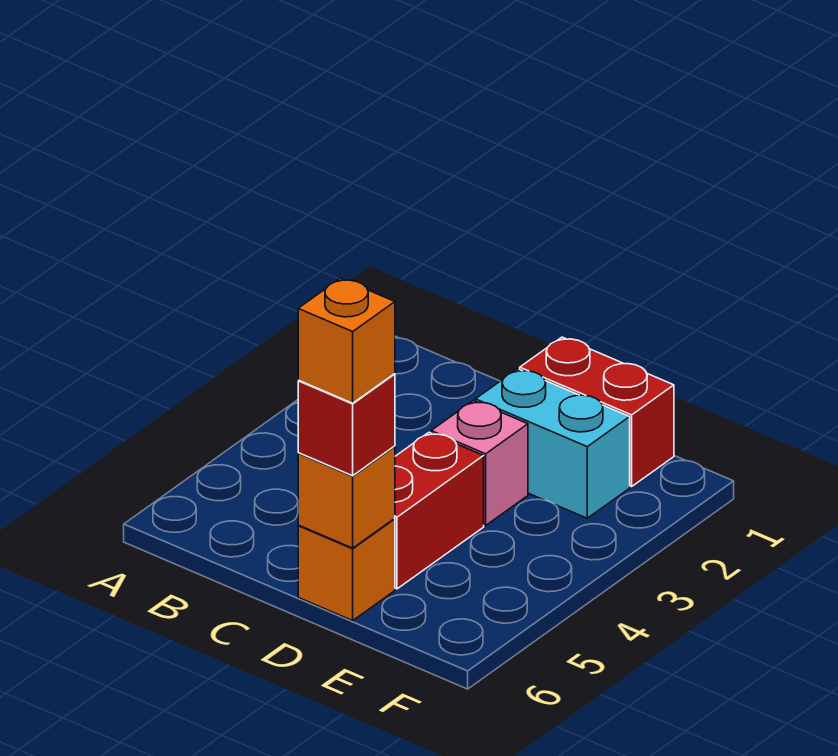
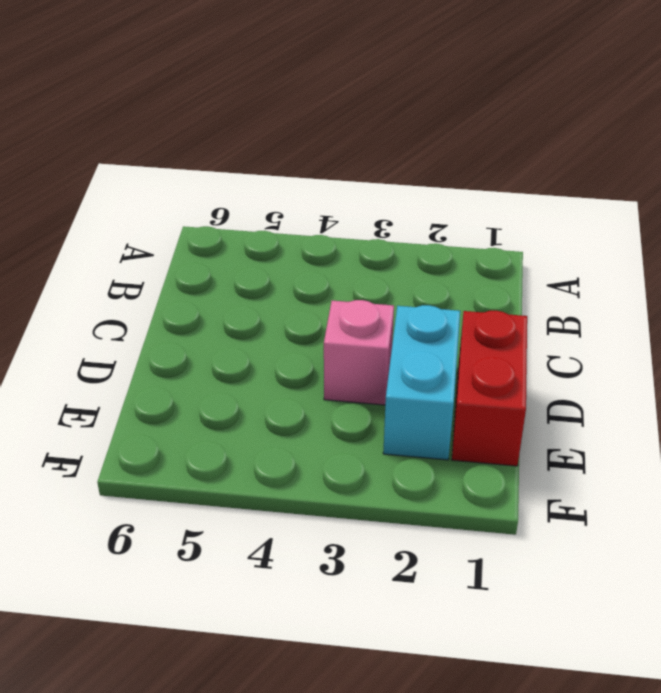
none -> red 1x2 brick [395,432,484,589]
none -> orange 1x1 brick [298,519,395,621]

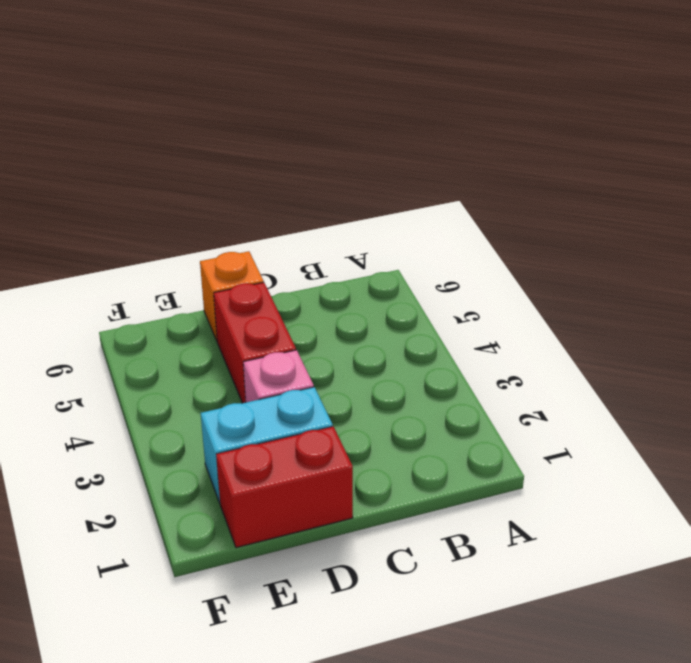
none -> orange 1x1 brick [298,446,395,548]
none -> red 1x1 brick [298,374,395,476]

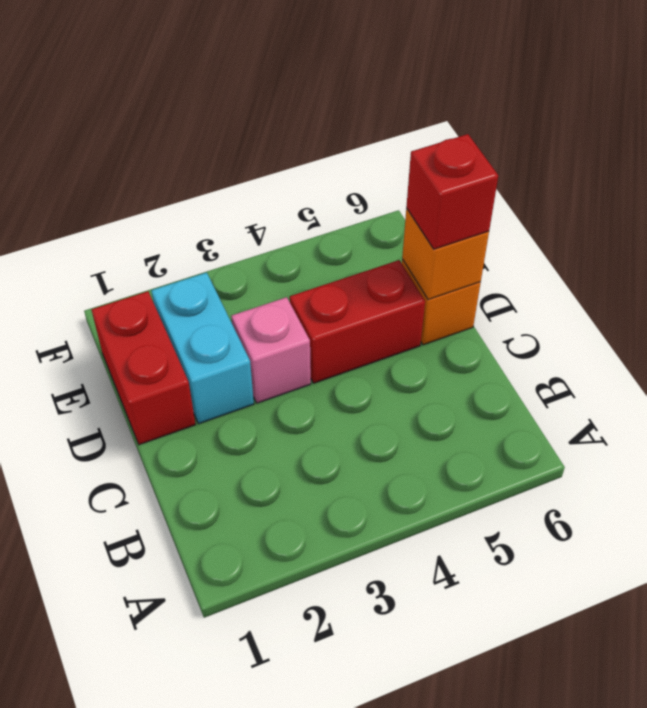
none -> orange 1x1 brick [298,278,395,403]

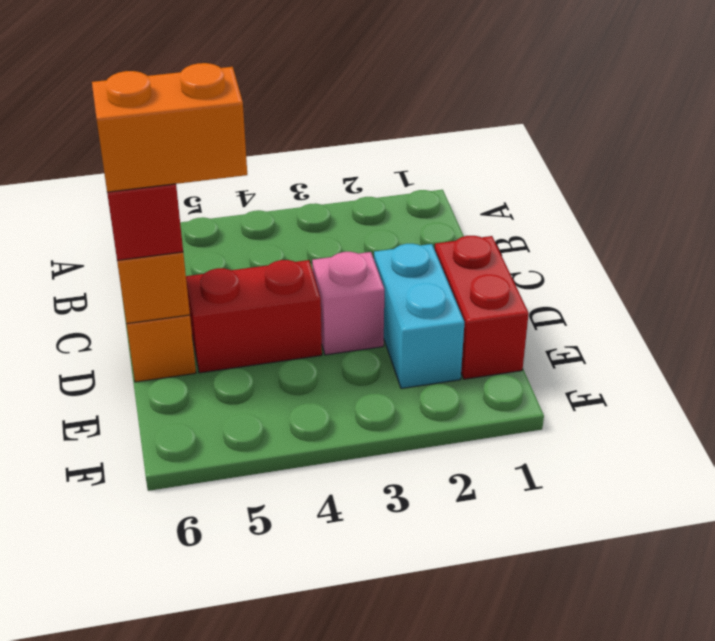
orange 1x2 brick [92,63,247,192] -> orange 1x1 brick [298,278,395,403]

